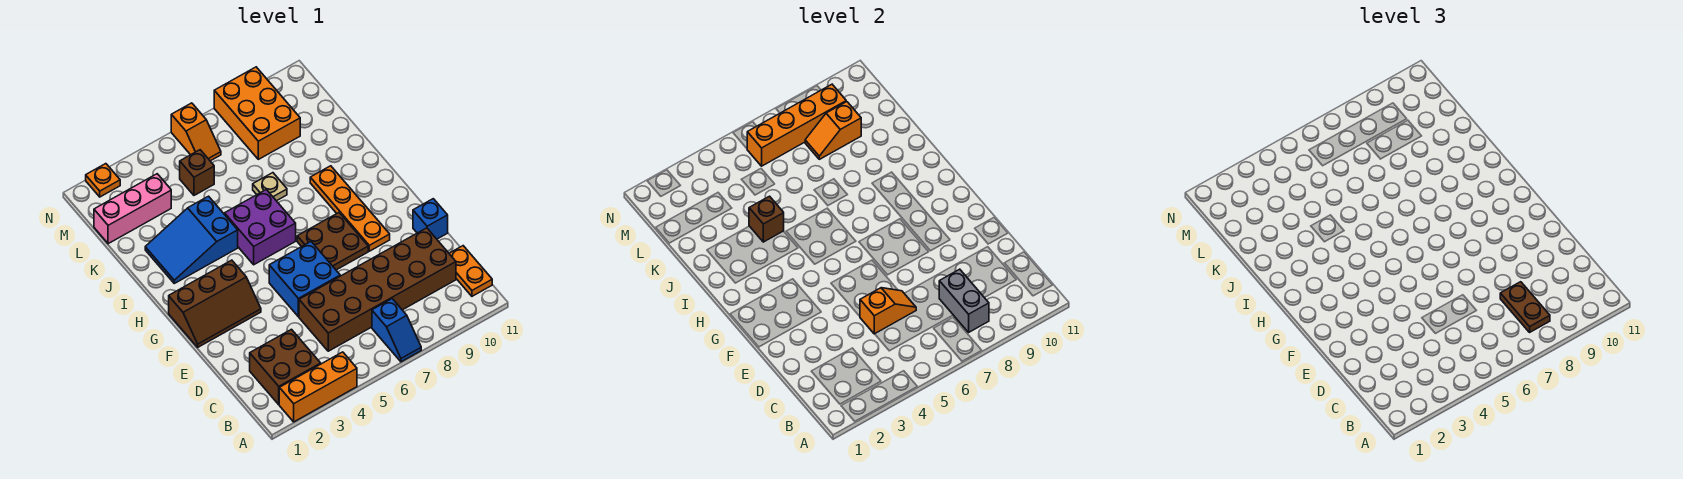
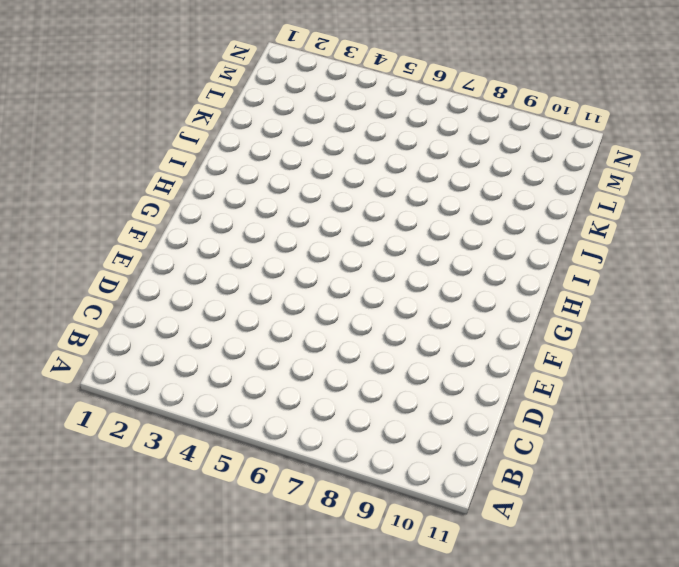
none -> orange 1x3 brick [279,352,357,422]
none -> blue 1x2 slope [372,299,421,362]
none -> brown 2x2 brick [250,329,321,405]

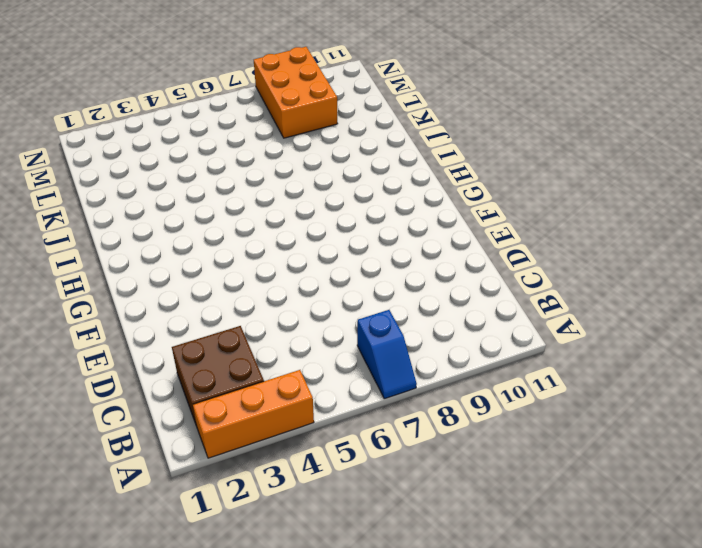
none -> orange 1x2 plate [449,246,492,296]
none -> brown 2x6 brick [299,228,456,351]
none -> blue 2x2 brick [269,242,340,317]

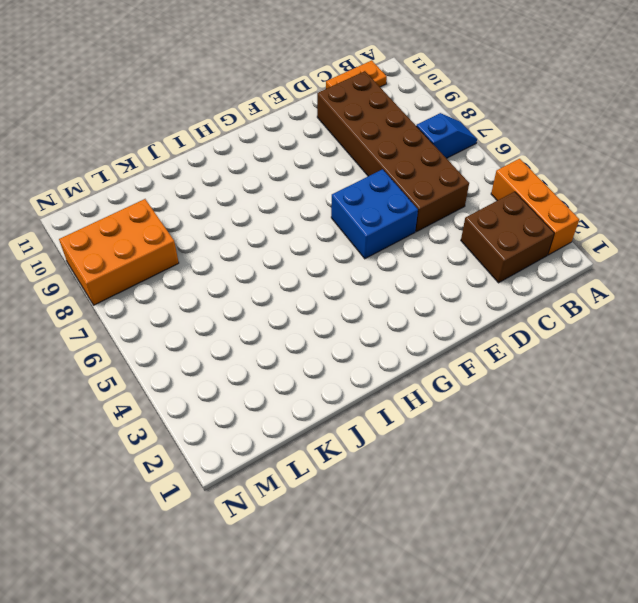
none -> blue 1x1 brick [413,199,448,239]
none -> brown 2x3 slope [169,260,261,347]
none -> brown 2x2 plate [297,213,368,270]

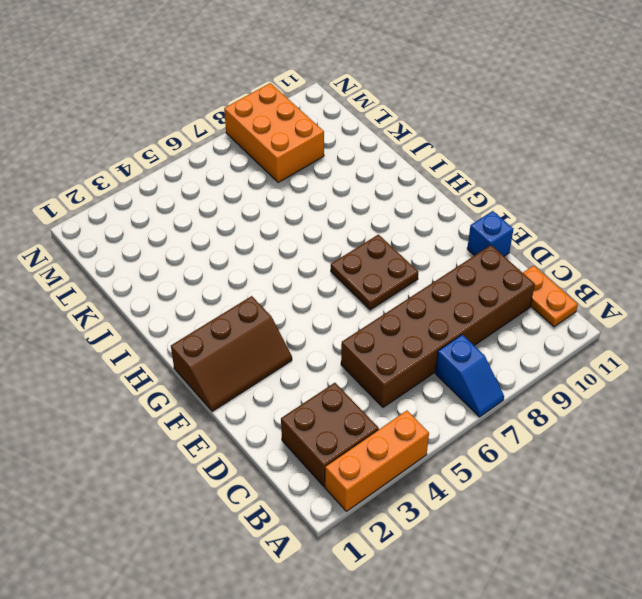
none -> blue 2x2 brick [269,242,340,317]
none -> orange 1x4 plate [310,166,390,251]
none -> purple 2x2 brick [225,190,296,265]

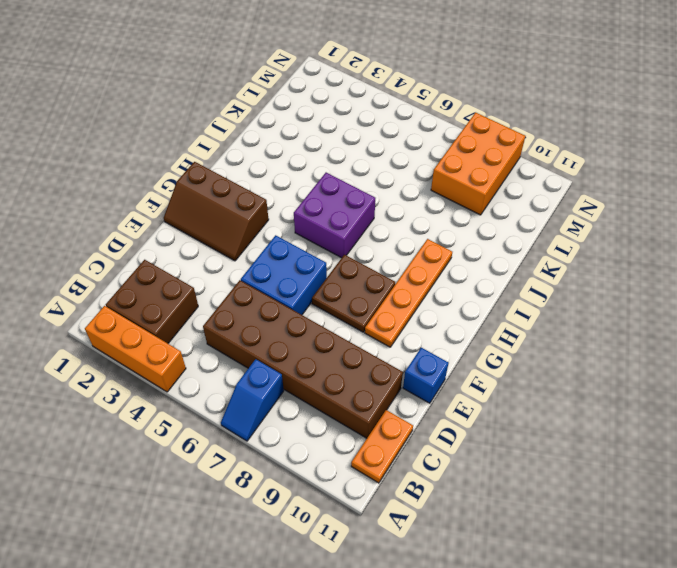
none -> blue 2x3 slope [145,196,238,283]
none -> tan 1x1 plate [253,173,287,201]
none -> pink 1x3 brick [94,174,171,244]

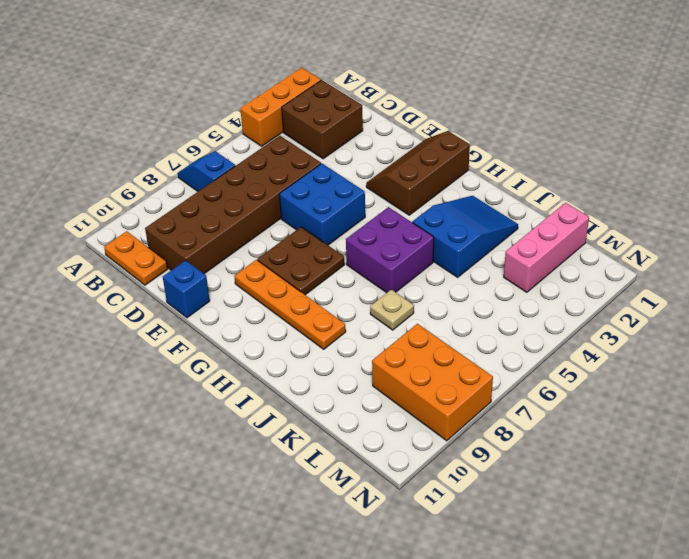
none -> brown 1x1 brick [180,150,214,195]
none -> orange 1x2 slope [171,103,221,161]
none -> orange 1x1 plate [86,164,120,197]

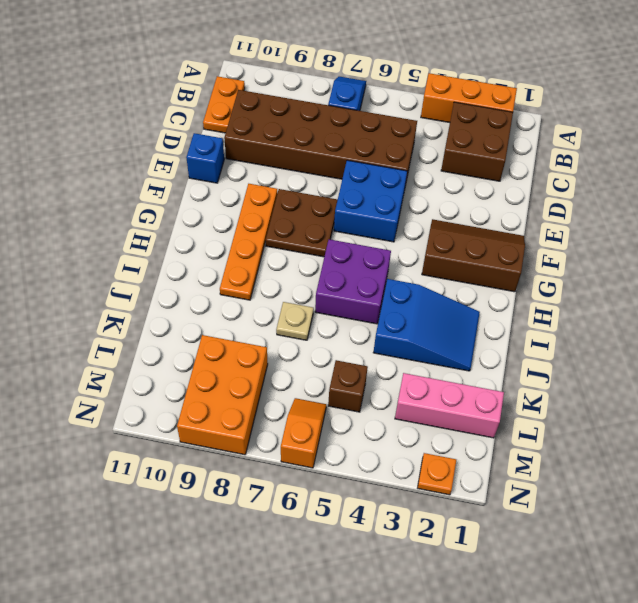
none -> grey 1x2 brick [939,269,989,332]
none -> orange 1x2 slope [860,288,916,334]
none -> brown 1x1 brick [749,196,784,242]

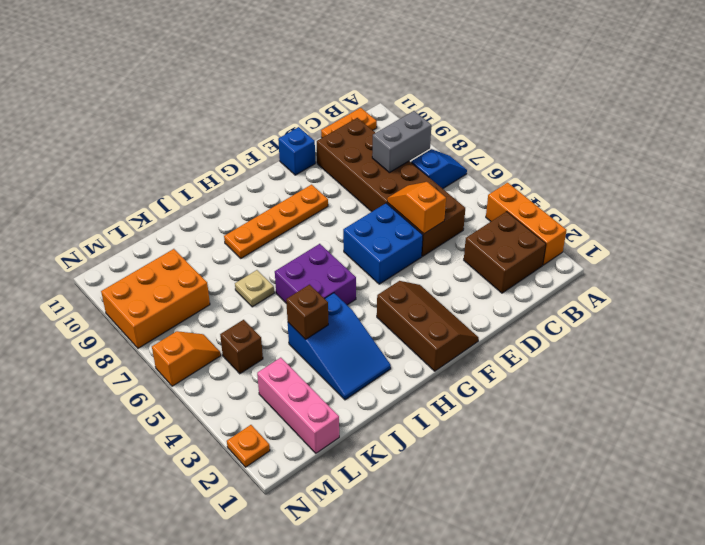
none -> brown 2x2 plate [297,213,368,270]
none -> orange 1x2 slope [805,102,861,159]
none -> orange 1x4 brick [747,84,846,166]

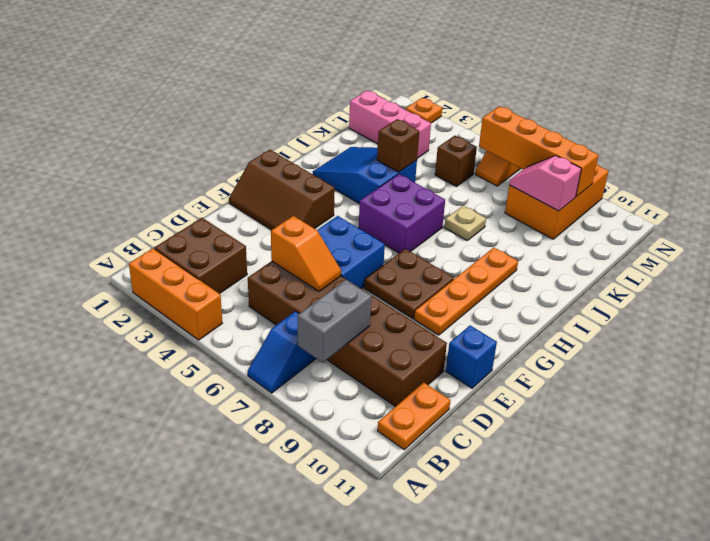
pink 1x2 slope [509,156,581,211] -> orange 1x2 slope [805,102,861,159]
none -> brown 1x2 plate [1500,282,1550,332]

